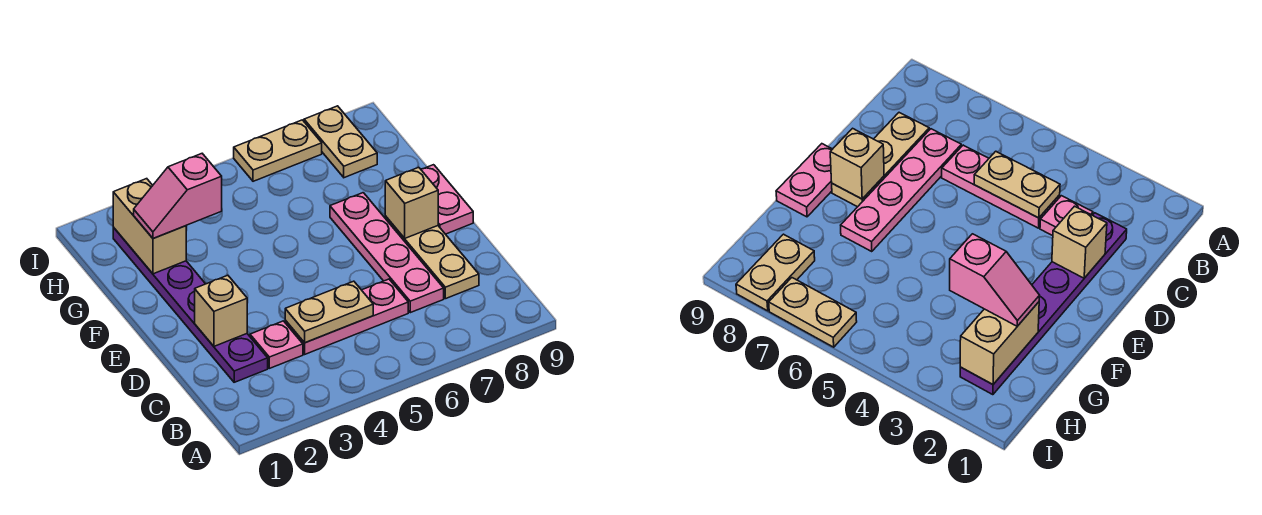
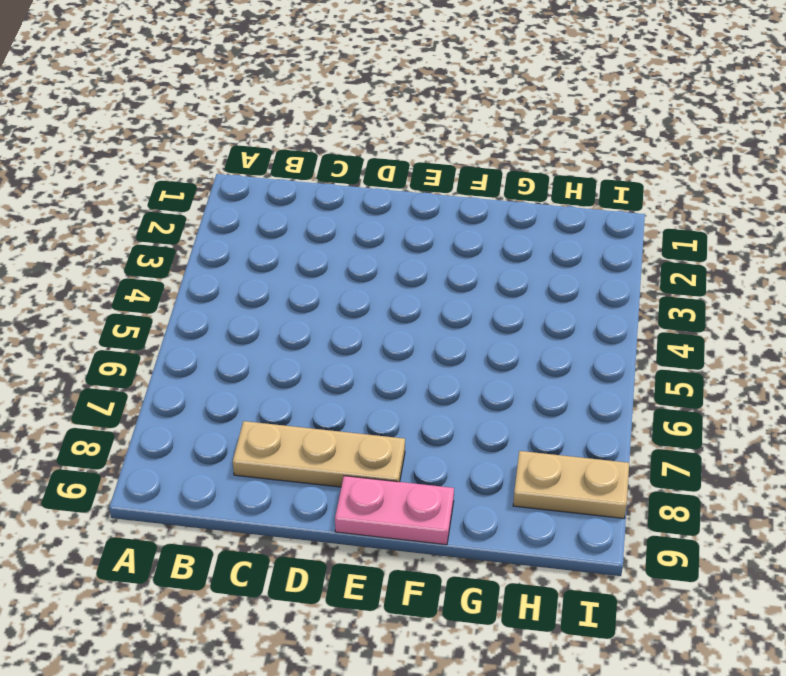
none -> purple 1x6 plate [113,227,268,382]
none -> pink 1x1 plate [250,321,303,368]
none -> pink 1x3 plate [285,279,408,354]

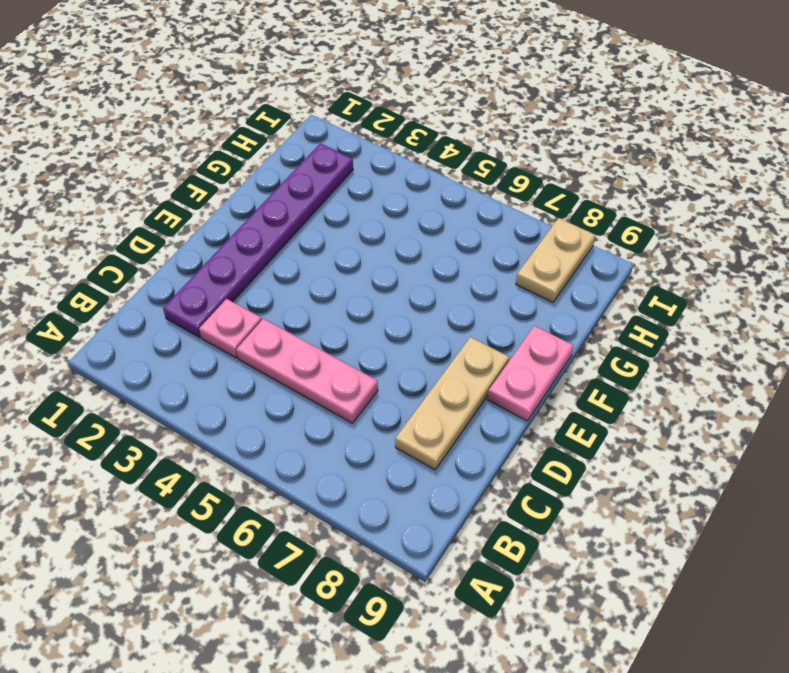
none -> pink 1x4 plate [330,193,444,313]
none -> tan 1x2 plate [234,120,322,181]
none -> tan 1x2 plate [285,281,373,343]

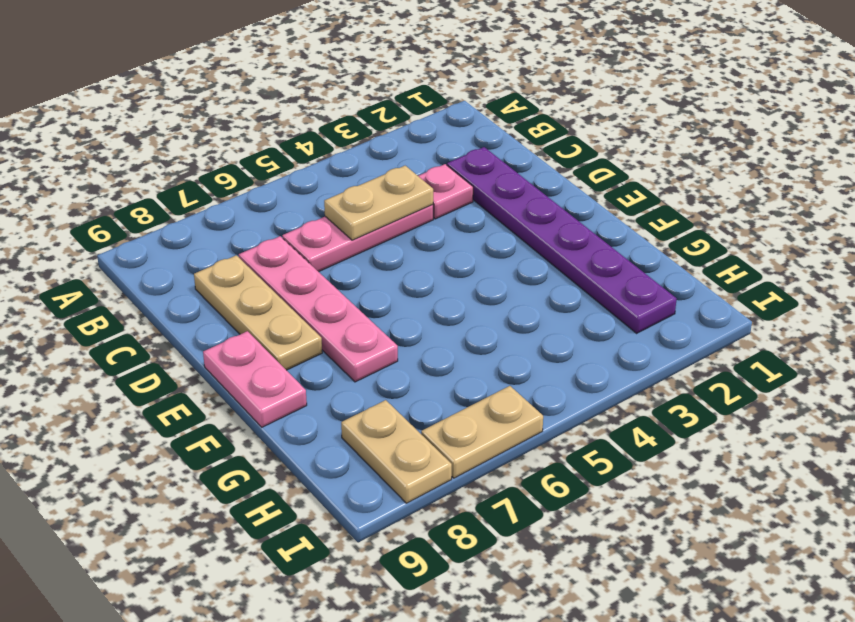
none -> tan 1x1 brick [195,275,247,346]
none -> tan 1x1 brick [385,167,438,238]
none -> tan 1x2 brick [113,179,186,274]

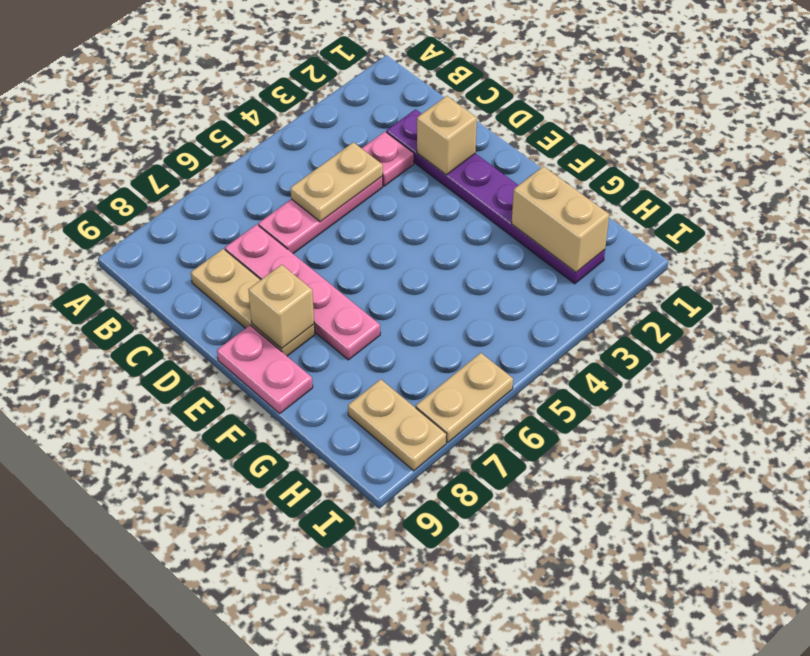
none -> pink 1x2 slope [134,154,222,239]

